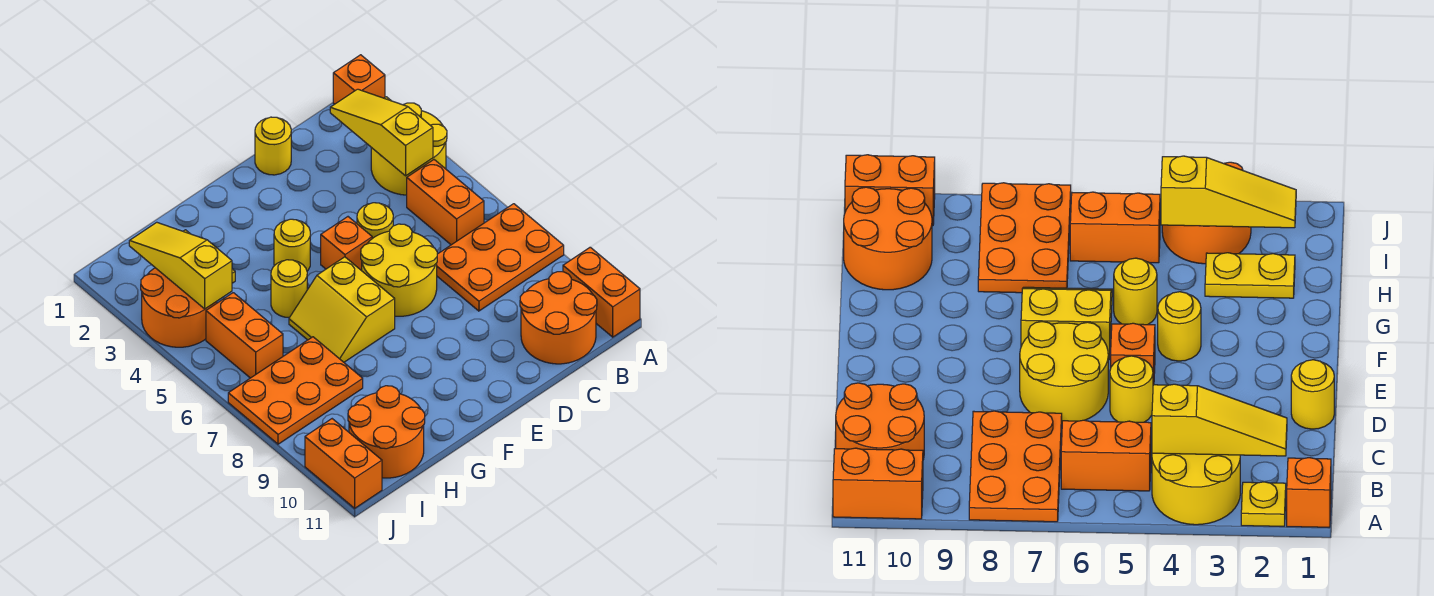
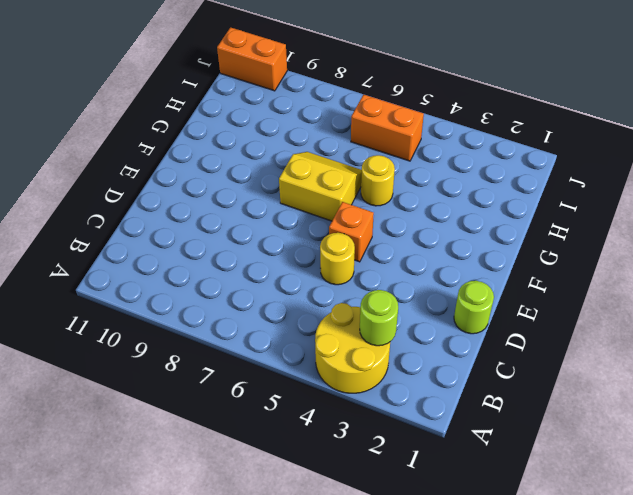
lime 1x1 round brick [360,290,398,346] -> yellow 1x3 slope [330,89,433,176]
lime 1x1 round brick [454,281,494,334] -> yellow 1x1 round brick [255,117,291,175]
none -> orange 1x1 brick [333,55,385,104]
none -> yellow 1x1 plate [1241,482,1286,526]
none -> orange 2x3 plate [437,204,564,311]

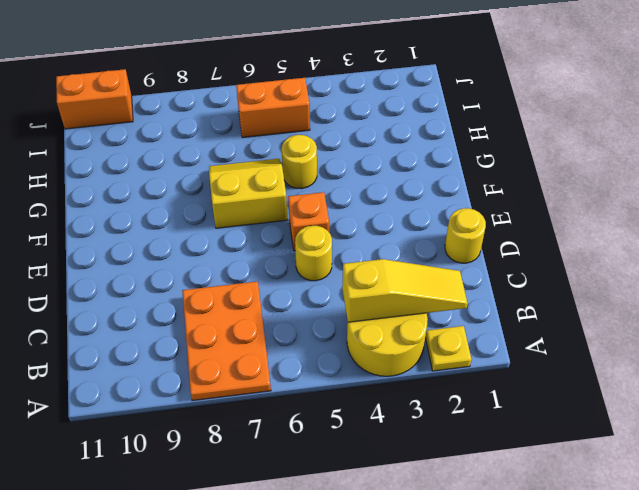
none -> orange 1x1 brick [333,55,385,104]
none -> orange 1x2 brick [563,247,640,337]
none -> orange 1x2 brick [407,160,484,245]

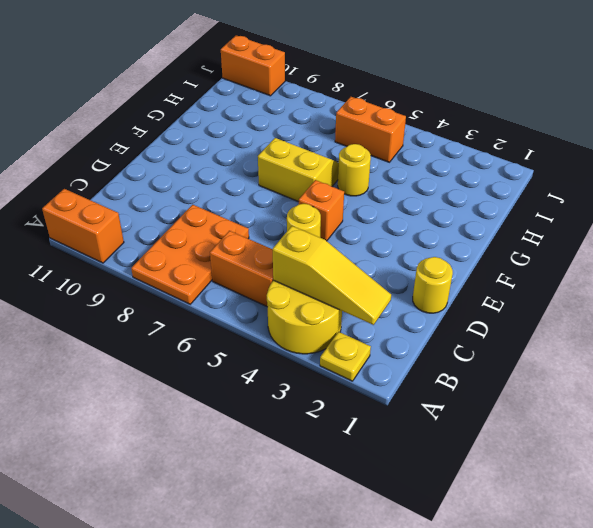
none -> orange 1x1 brick [333,55,385,104]
none -> orange 2x2 round brick [520,272,597,364]
none -> yellow 2x2 round brick [361,224,437,316]

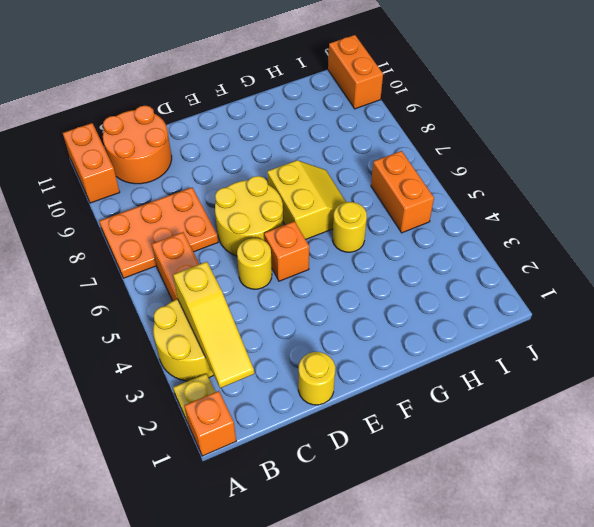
none -> yellow 1x1 round brick [274,219,310,271]
none -> yellow 1x2 plate [1205,253,1295,298]
none -> orange 2x3 plate [228,337,363,444]

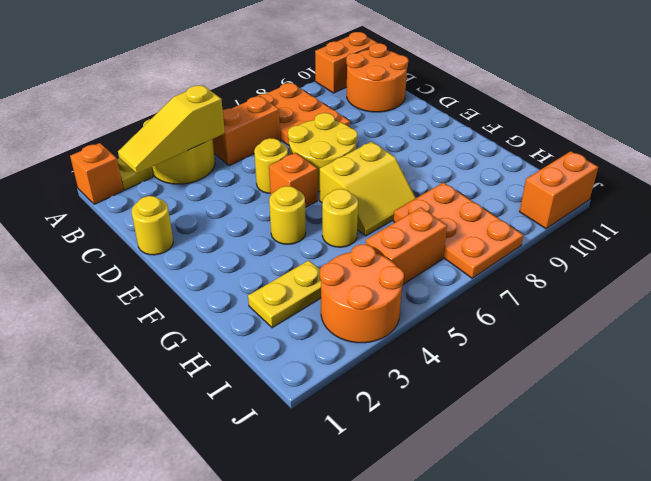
none -> orange 2x2 round brick [348,386,425,478]
none -> yellow 1x3 slope [129,222,232,309]

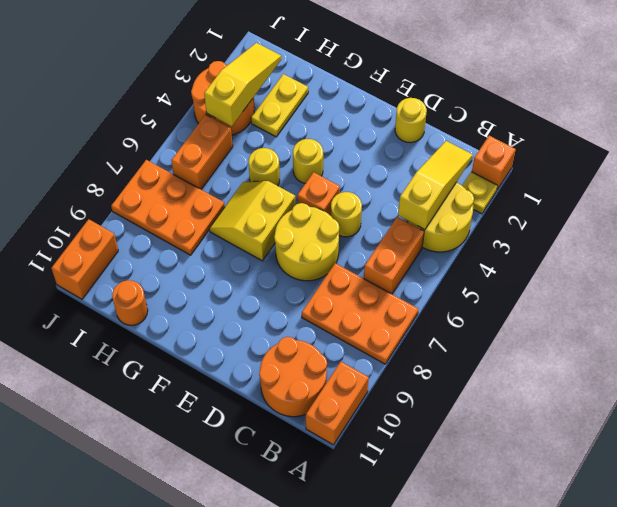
orange 1x1 round brick [112,280,148,325] -> orange 2x2 round brick [348,386,425,478]

